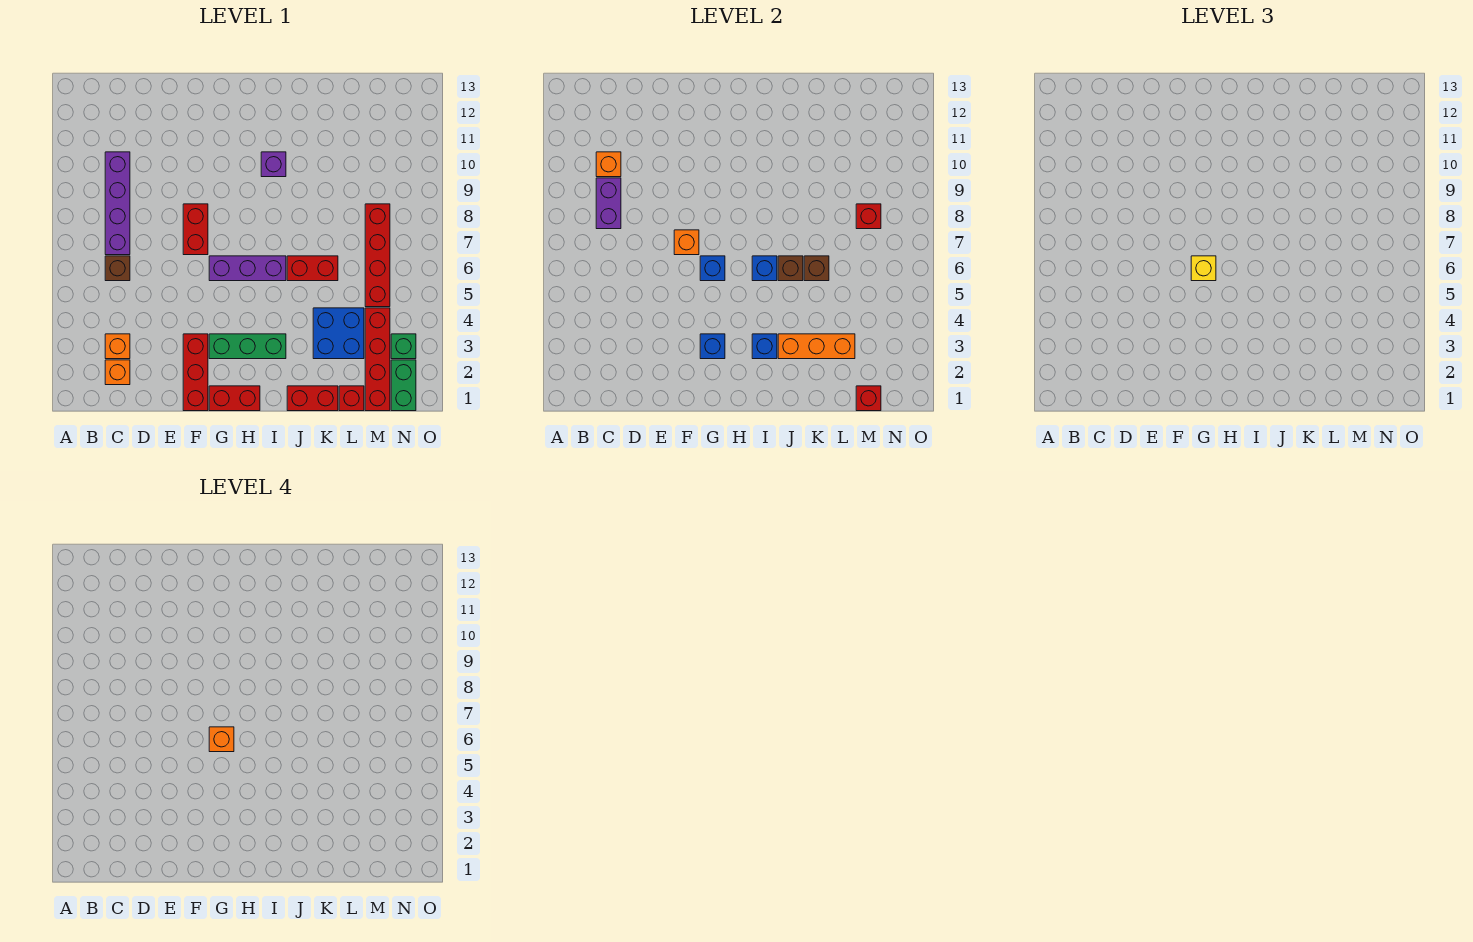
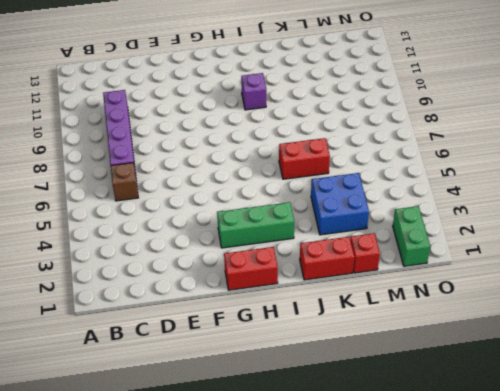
none -> orange 1x1 brick [105,360,130,385]
none -> orange 1x1 brick [105,334,130,359]
none -> red 1x3 brick [183,334,208,411]
none -> red 1x2 brick [183,204,208,255]

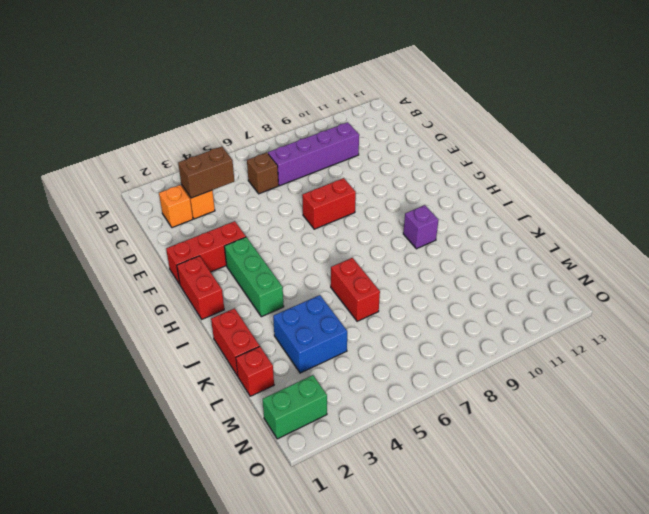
brown 1x2 brick [178,147,234,198] -> none
none -> purple 1x3 brick [209,256,286,281]
none -> red 1x4 brick [365,308,390,411]
none -> red 1x4 brick [365,204,390,307]
none -> green 1x1 brick [391,334,416,359]

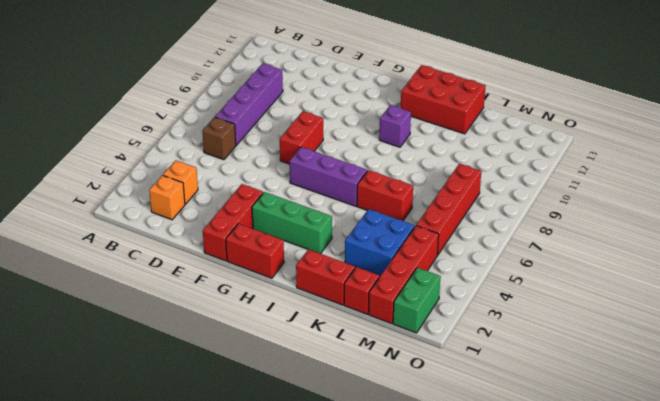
red 2x3 brick [401,65,486,134] -> none
none -> green 1x1 brick [391,334,416,359]
none -> purple 1x2 brick [596,178,621,229]
none -> orange 1x1 brick [596,152,621,177]
none -> orange 1x1 brick [674,230,699,255]

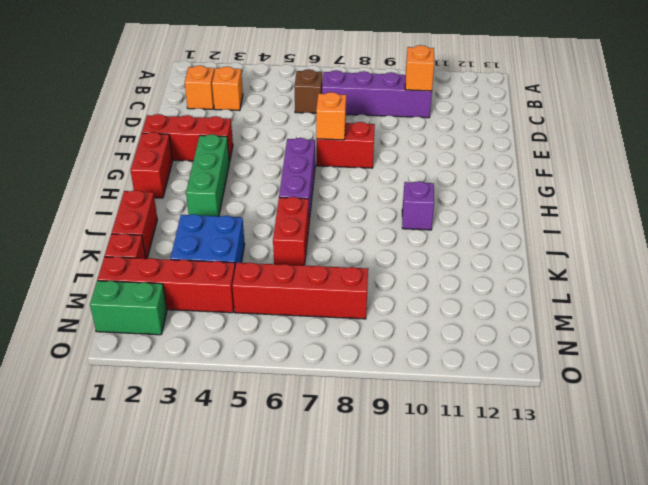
none -> green 1x1 brick [391,334,416,359]
none -> purple 1x2 brick [596,178,621,229]
none -> blue 1x1 brick [700,334,725,359]
none -> blue 1x1 brick [700,256,725,281]

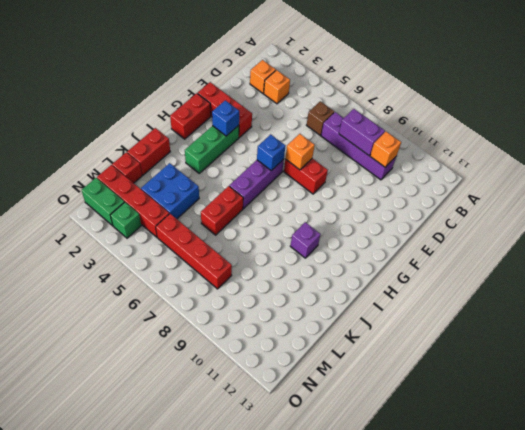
none -> blue 1x1 brick [752,334,777,359]
none -> blue 1x1 brick [752,256,777,281]
none -> orange 1x3 brick [778,334,855,359]
none -> brown 1x1 brick [778,256,803,281]

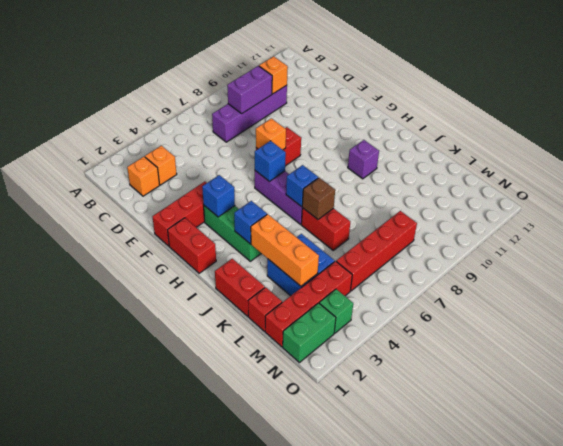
none -> brown 1x1 brick [105,256,130,281]
none -> brown 1x1 brick [804,256,829,281]
none -> red 1x1 brick [856,386,881,411]
none -> red 1x1 brick [856,204,881,229]

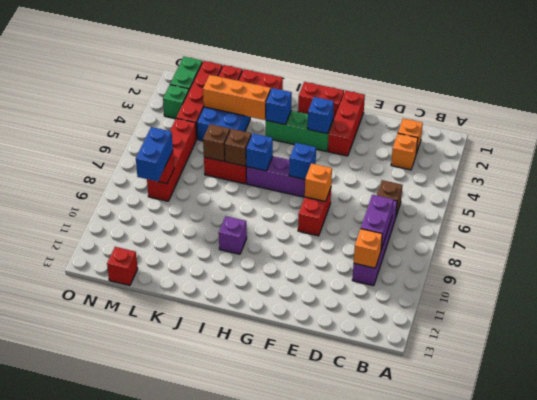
blue 1x2 brick [136,127,173,182] -> none
red 1x1 brick [107,247,138,286] -> red 1x1 brick moved to [856,386,881,411]
none -> yellow 1x1 brick [1191,256,1216,281]
none -> orange 1x1 brick [209,727,234,752]

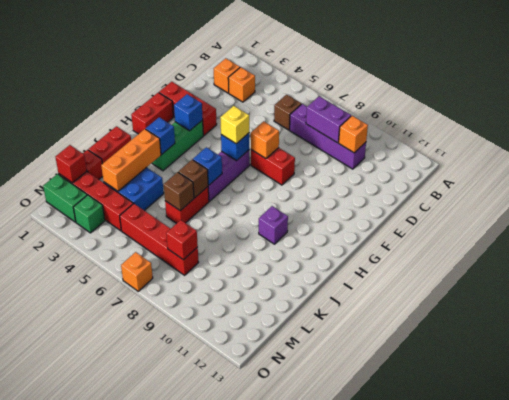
orange 1x1 brick [121,252,153,291] -> orange 1x1 brick moved to [209,727,234,752]

